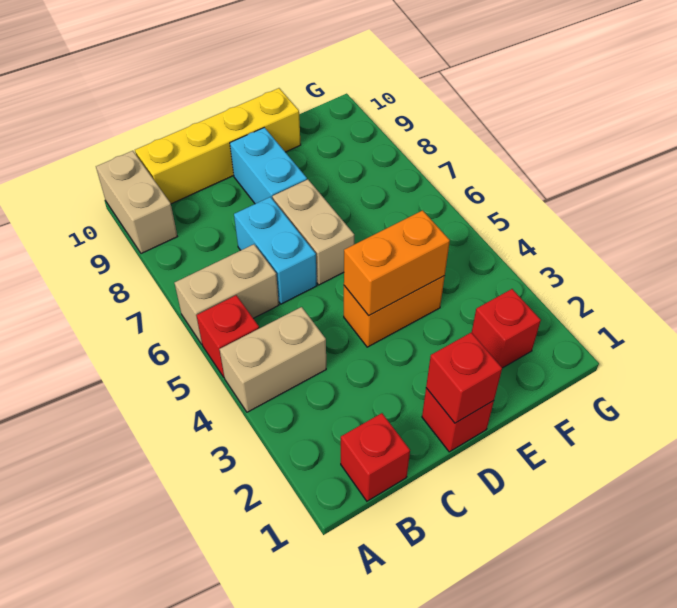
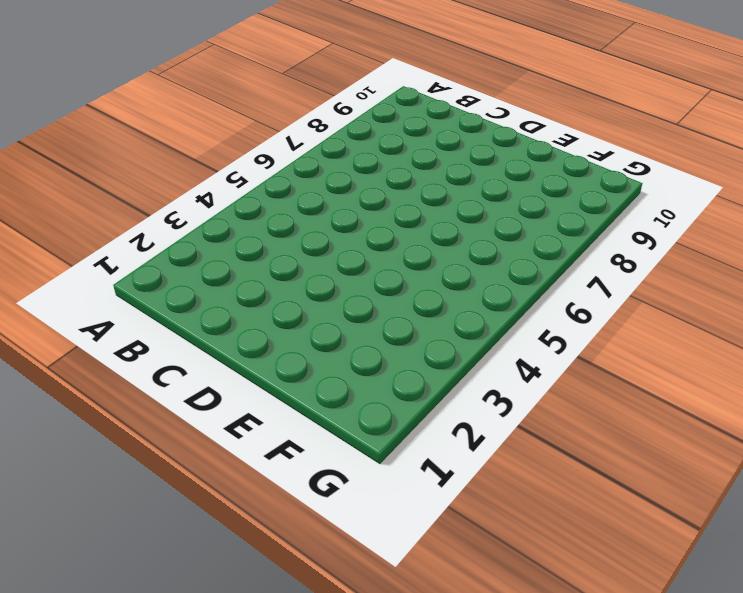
none -> tan 1x2 brick [220,307,326,412]
none -> red 1x1 brick [196,295,259,377]
none -> tan 1x2 brick [175,244,279,344]

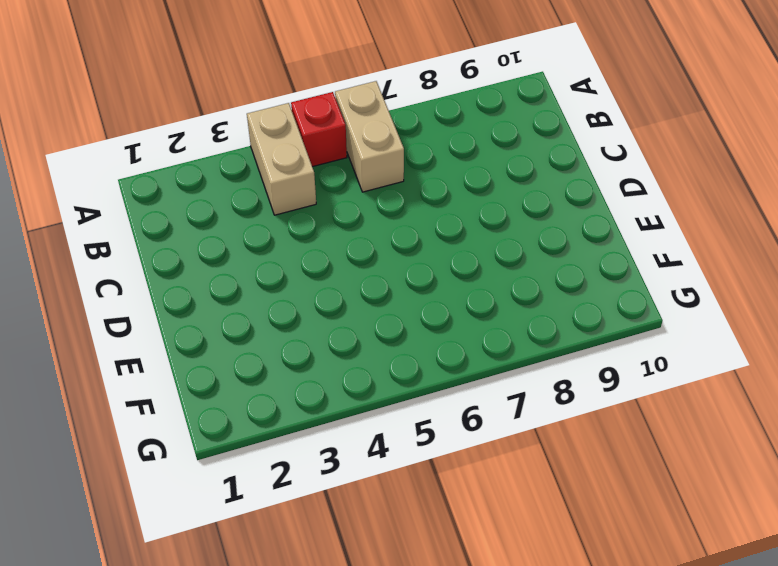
none -> tan 1x2 brick [96,151,177,254]
none -> red 1x1 brick [341,413,410,501]
none -> yellow 1x4 brick [135,88,301,204]

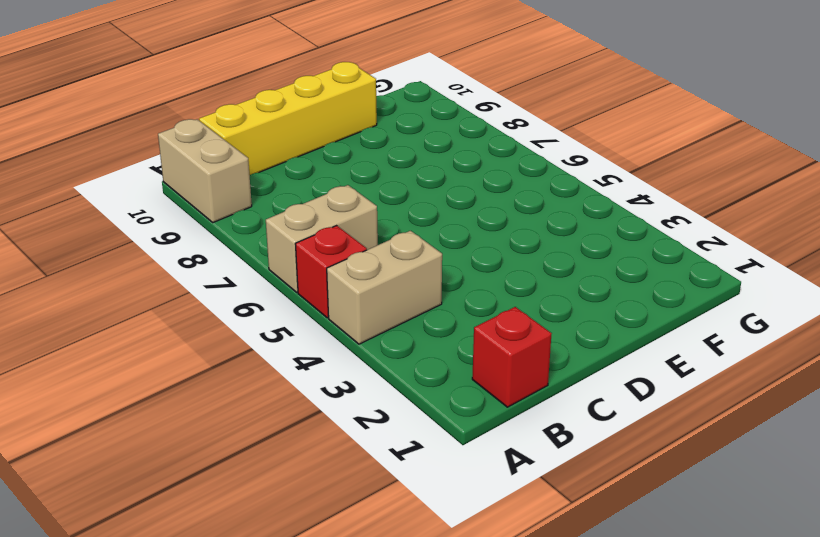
none -> cyan 1x2 brick [234,197,317,304]
none -> red 1x1 brick [422,388,494,452]
none -> orange 1x2 brick [344,276,445,347]

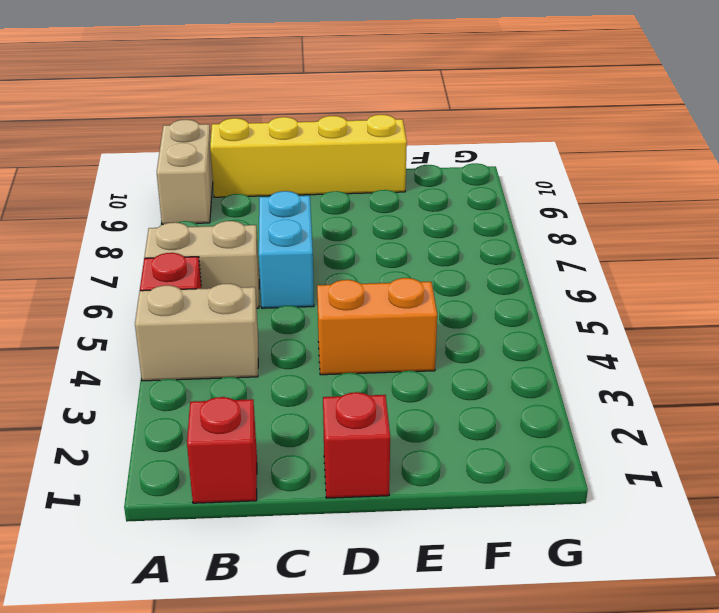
none -> tan 1x2 brick [272,179,354,285]
none -> cyan 1x2 brick [230,127,307,204]
none -> red 1x1 brick [472,289,541,368]

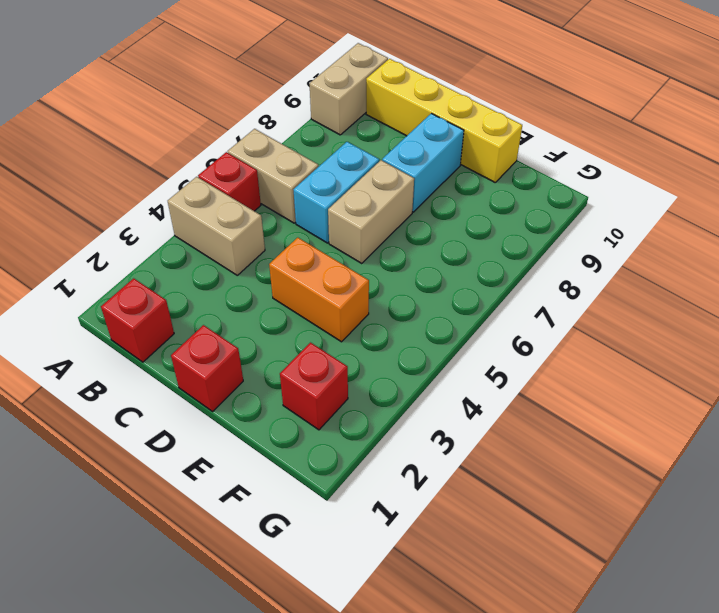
none -> red 1x1 brick [426,332,502,423]
none -> orange 1x2 brick [344,210,450,316]

